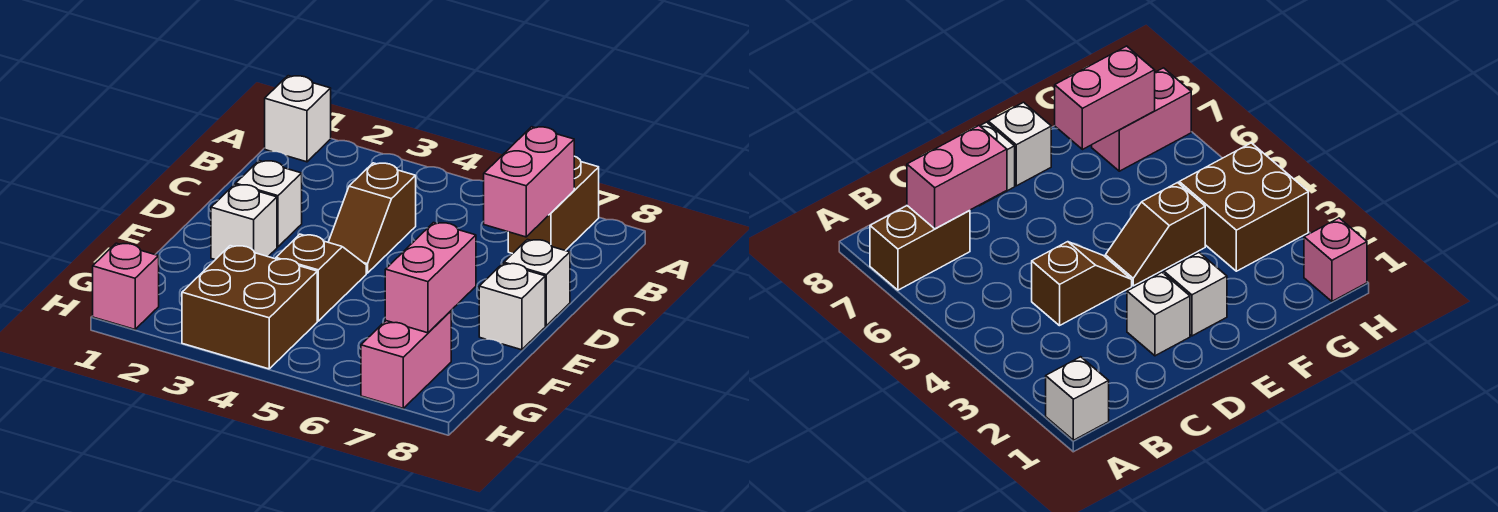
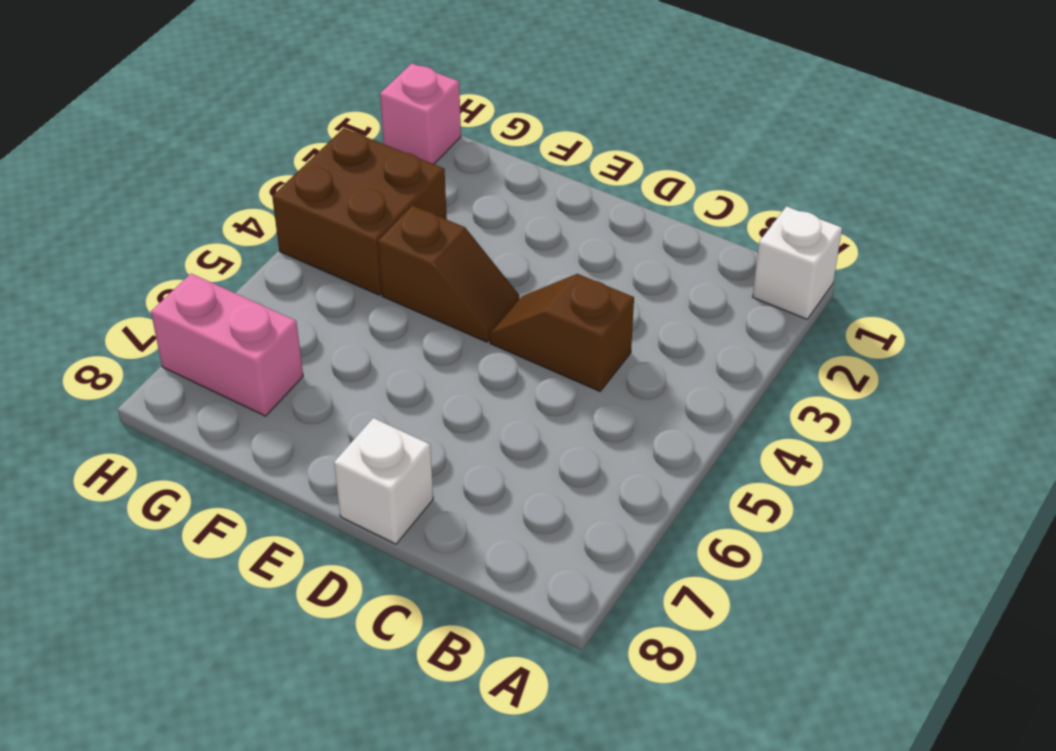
none -> brown 1x2 brick [508,156,599,254]
none -> white 1x1 brick [236,161,302,247]
none -> white 1x1 brick [211,185,277,260]

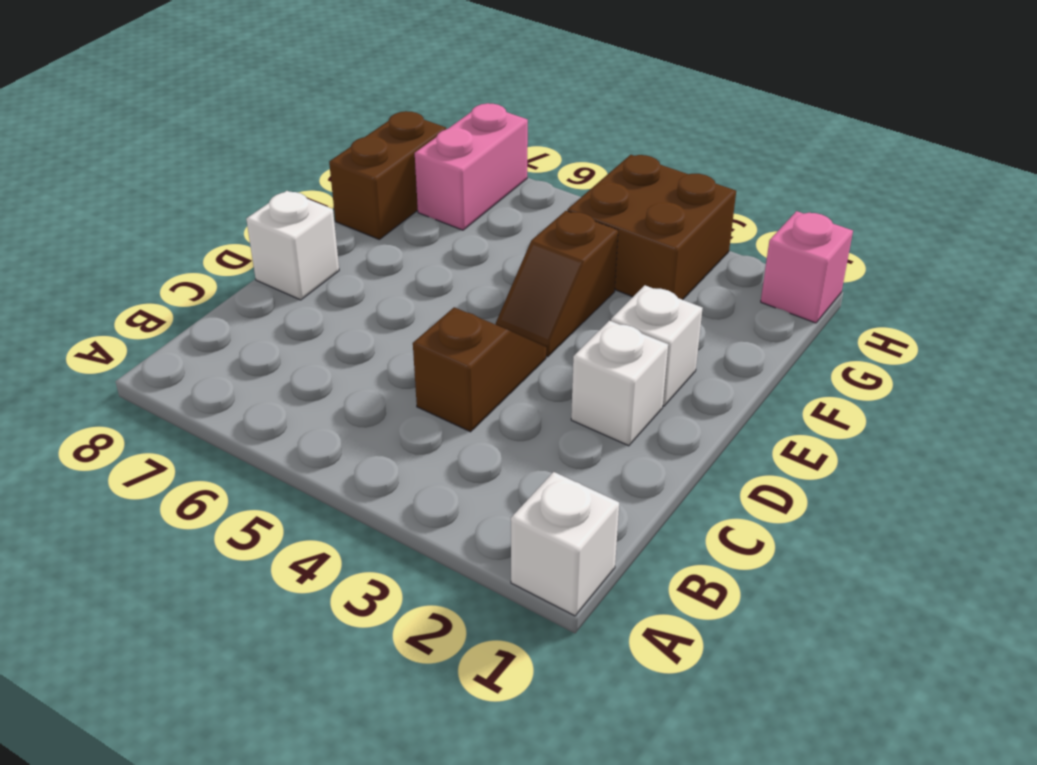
brown 1x2 brick [329,111,446,239] -> brown 1x2 brick moved to [508,156,599,254]
none -> white 1x1 brick [479,264,545,350]
none -> pink 1x2 brick [484,127,574,237]
none -> pink 1x2 brick [385,223,476,333]

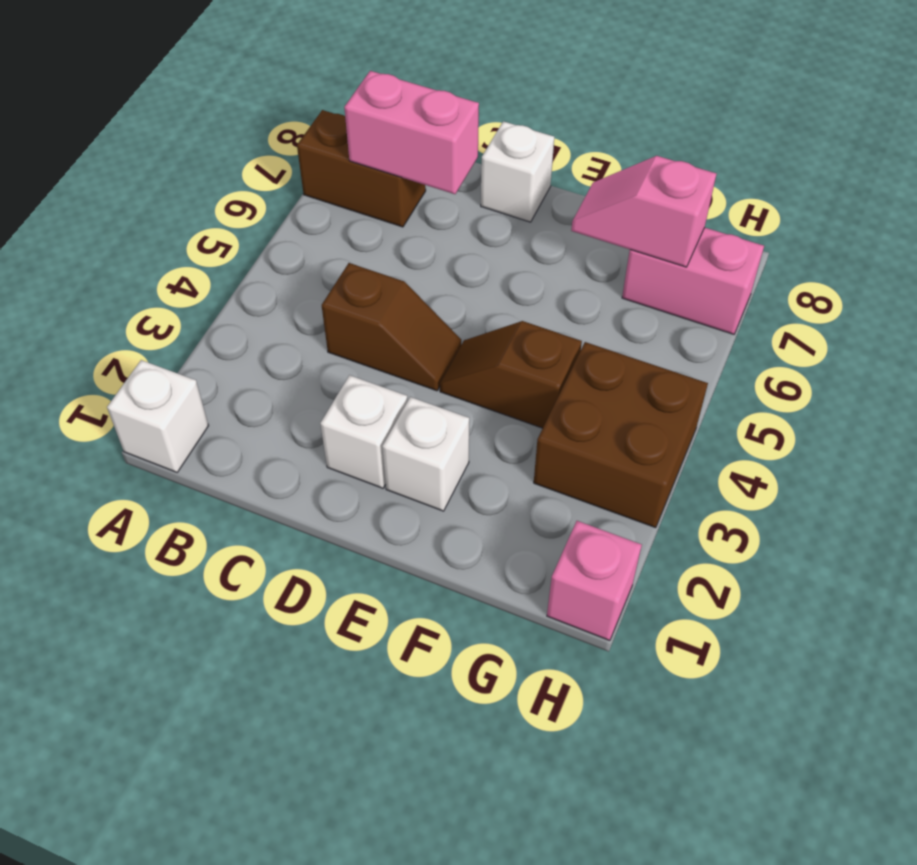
pink 1x2 slope [571,156,716,267] -> pink 1x2 brick [385,223,476,333]
none -> white 1x1 brick [479,264,545,350]

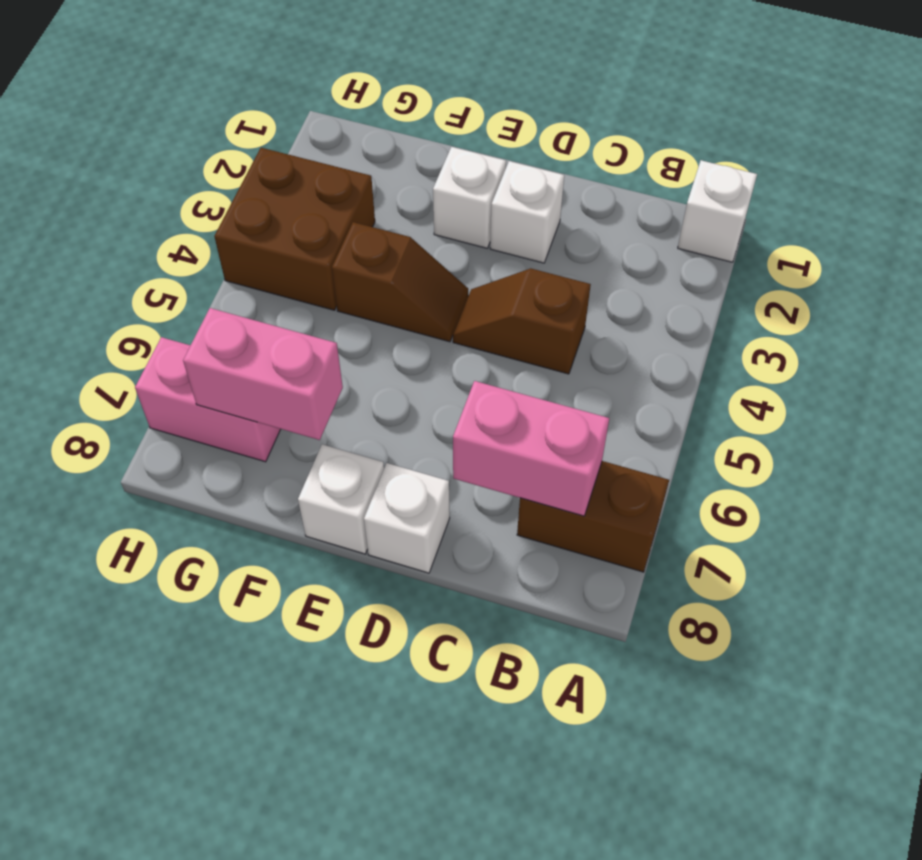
none -> pink 1x1 brick [93,243,159,329]

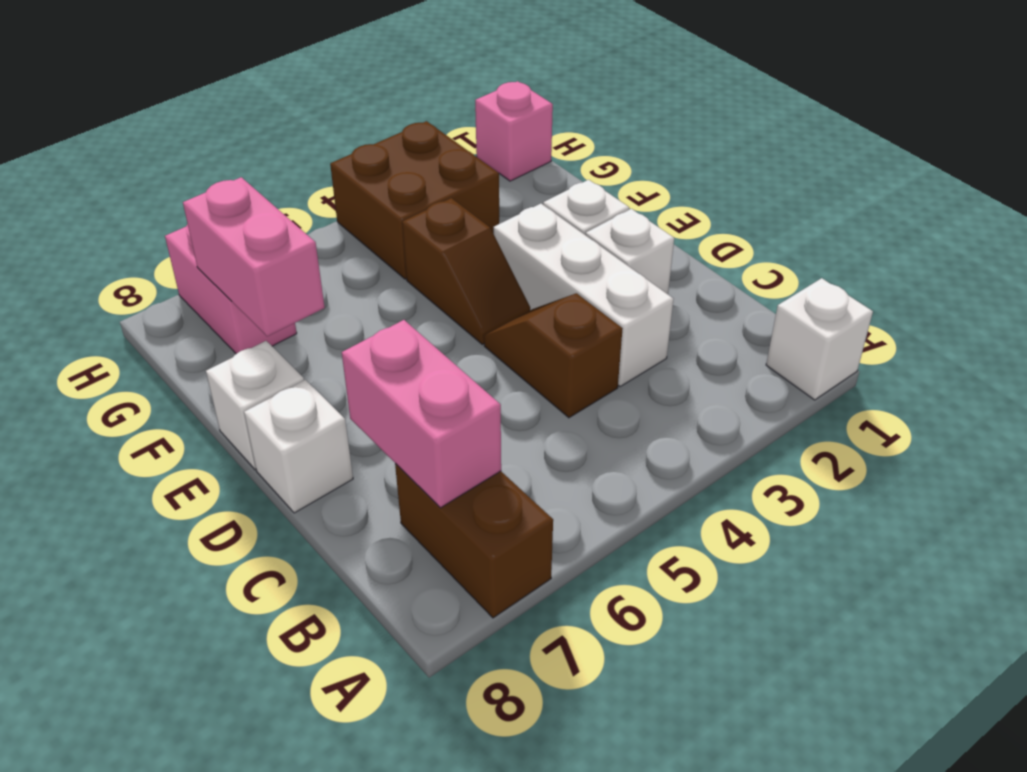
white 1x3 brick [494,204,674,387] -> none

